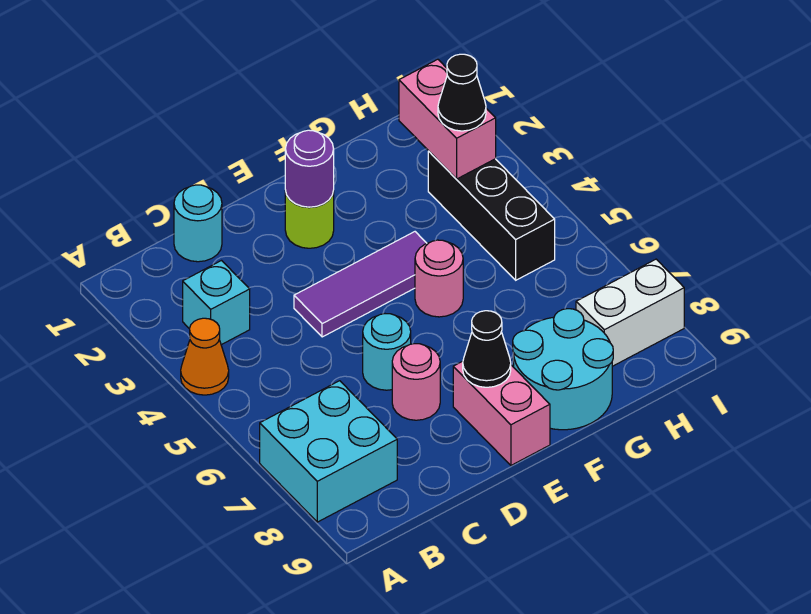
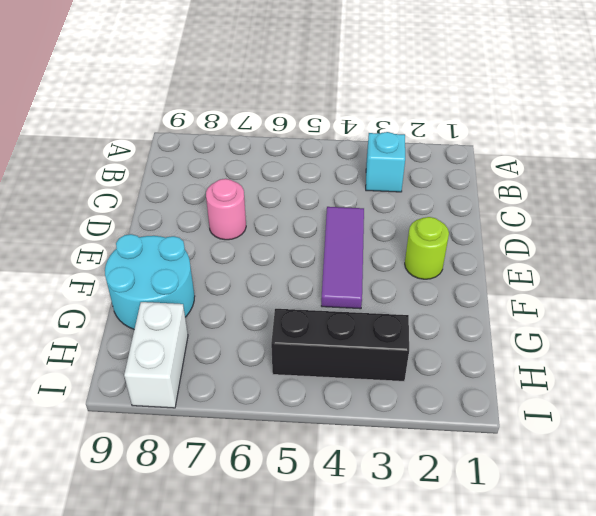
none -> orange 1x1 cone [181,318,229,395]
none -> cyan 2x2 brick [260,381,397,522]
none -> cyan 1x1 round brick [174,185,222,262]

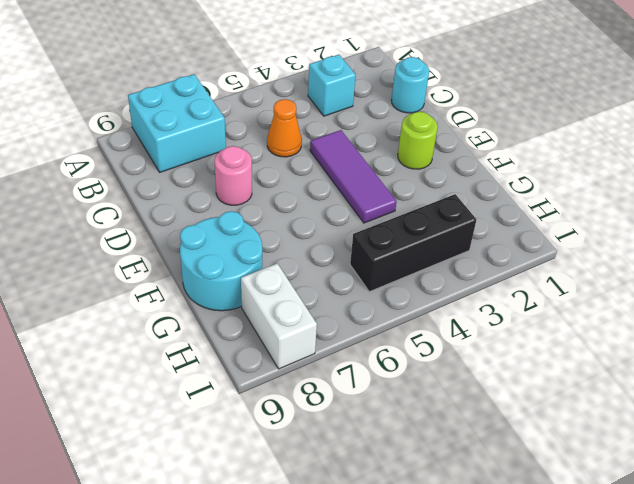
orange 1x1 cone [267,99,302,157] -> orange 1x1 cone moved to [181,318,229,395]
none -> cyan 1x1 round brick [363,314,411,390]
none -> pink 1x2 brick [453,361,550,465]
none -> pink 1x1 round brick [415,240,463,317]

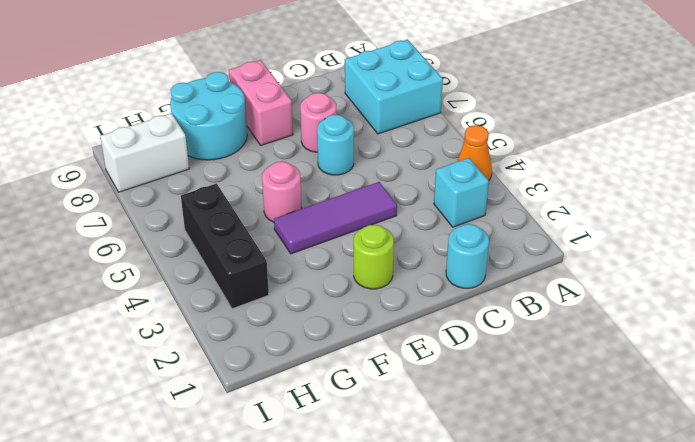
none -> purple 1x1 round brick [285,130,334,207]
none -> black 1x1 cone [463,311,511,387]
none -> pink 1x2 brick [399,59,496,179]

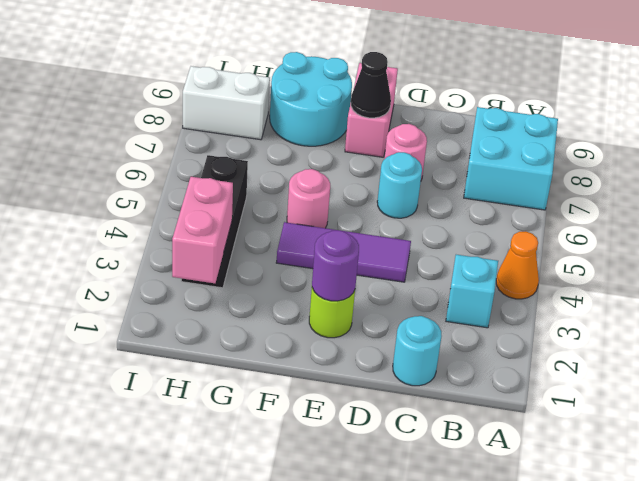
none -> black 1x1 cone [438,54,486,131]

